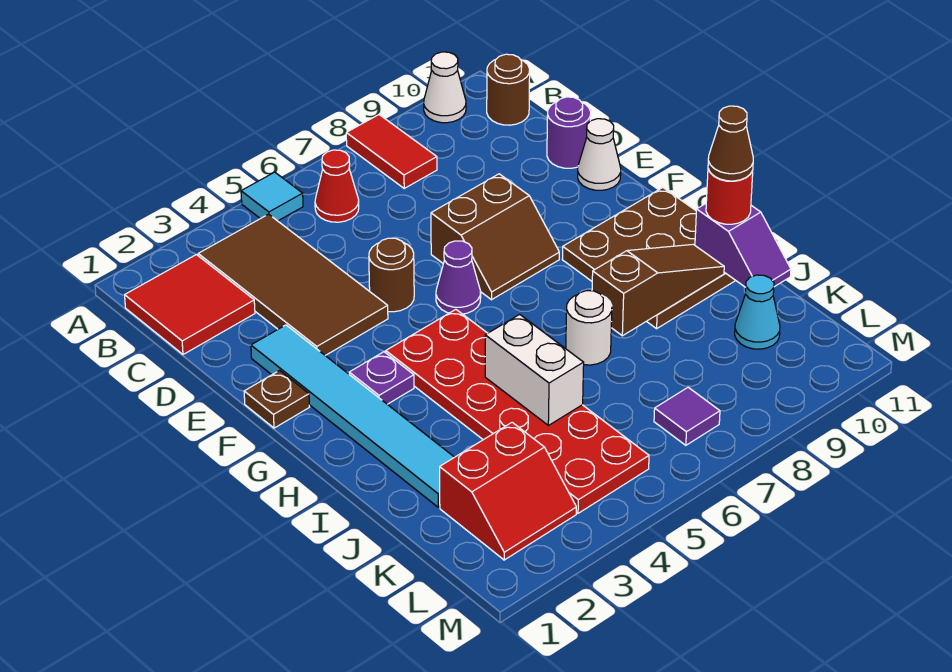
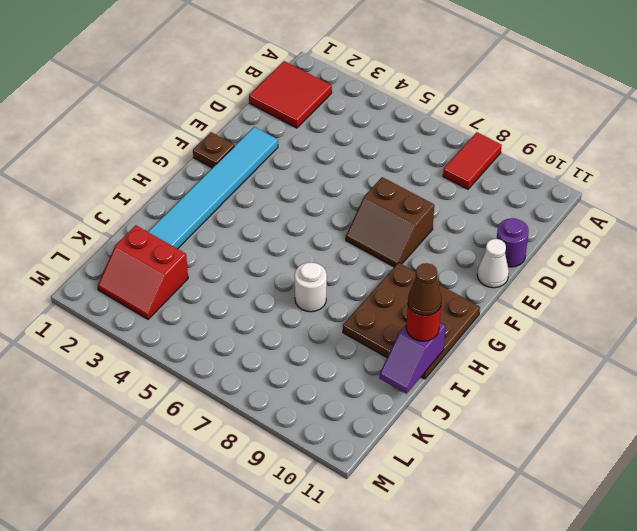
none -> cyan 1x1 tile [241,172,303,221]
none -> white 1x1 cone [424,52,466,123]
none -> brown 2x4 tile [198,214,388,356]

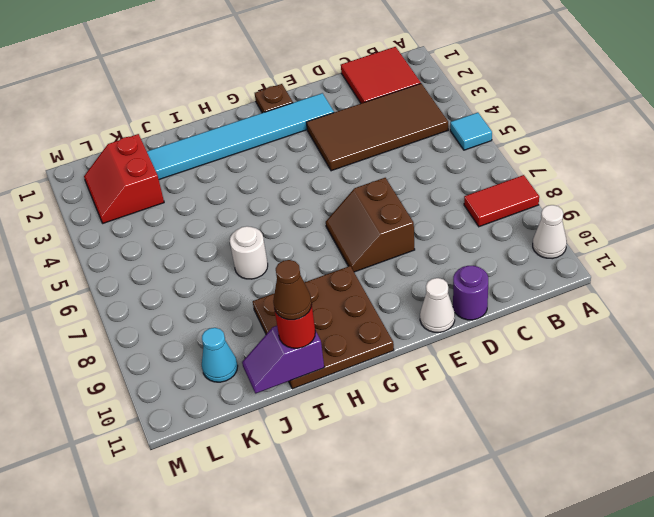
none -> red 1x1 cone [315,150,359,222]
none -> brown 1x1 round brick [487,54,530,125]
none -> brown 1x1 round brick [369,238,414,312]

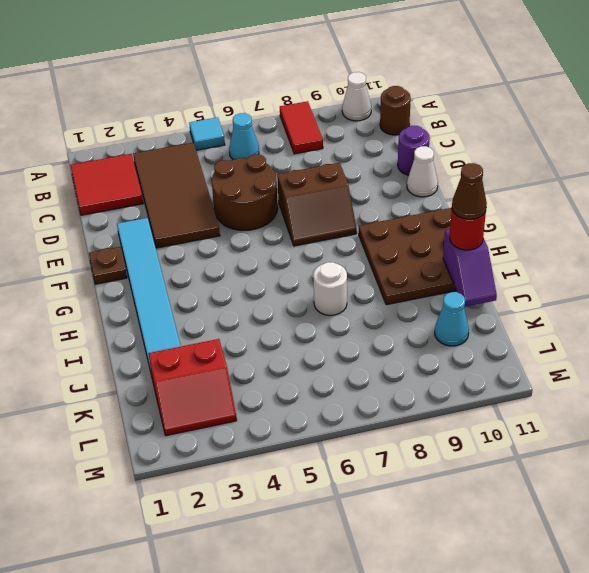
cyan 1x1 cone [229,113,259,160] -> red 1x1 cone [315,150,359,222]
brown 2x2 round brick [212,154,278,230] -> brown 1x1 round brick [369,238,414,312]
none -> purple 1x1 cone [436,241,481,314]
none -> purple 1x1 plate [349,352,414,404]
none -> red 2x6 plate [386,309,649,513]

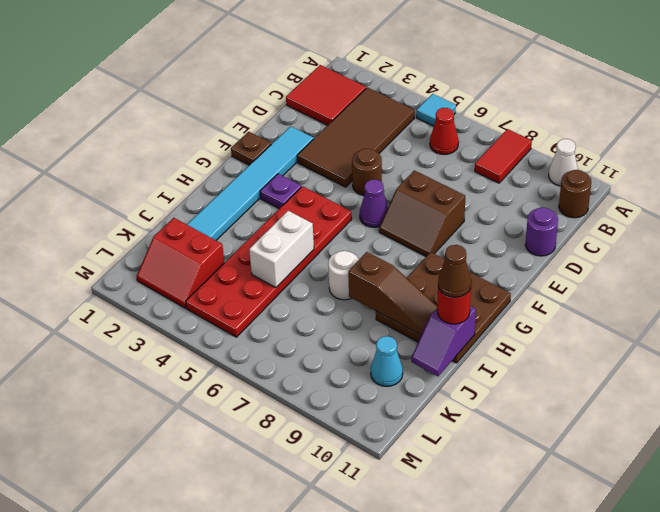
none -> white 1x1 cone [578,119,621,190]
none -> purple 1x1 tile [654,387,720,445]

